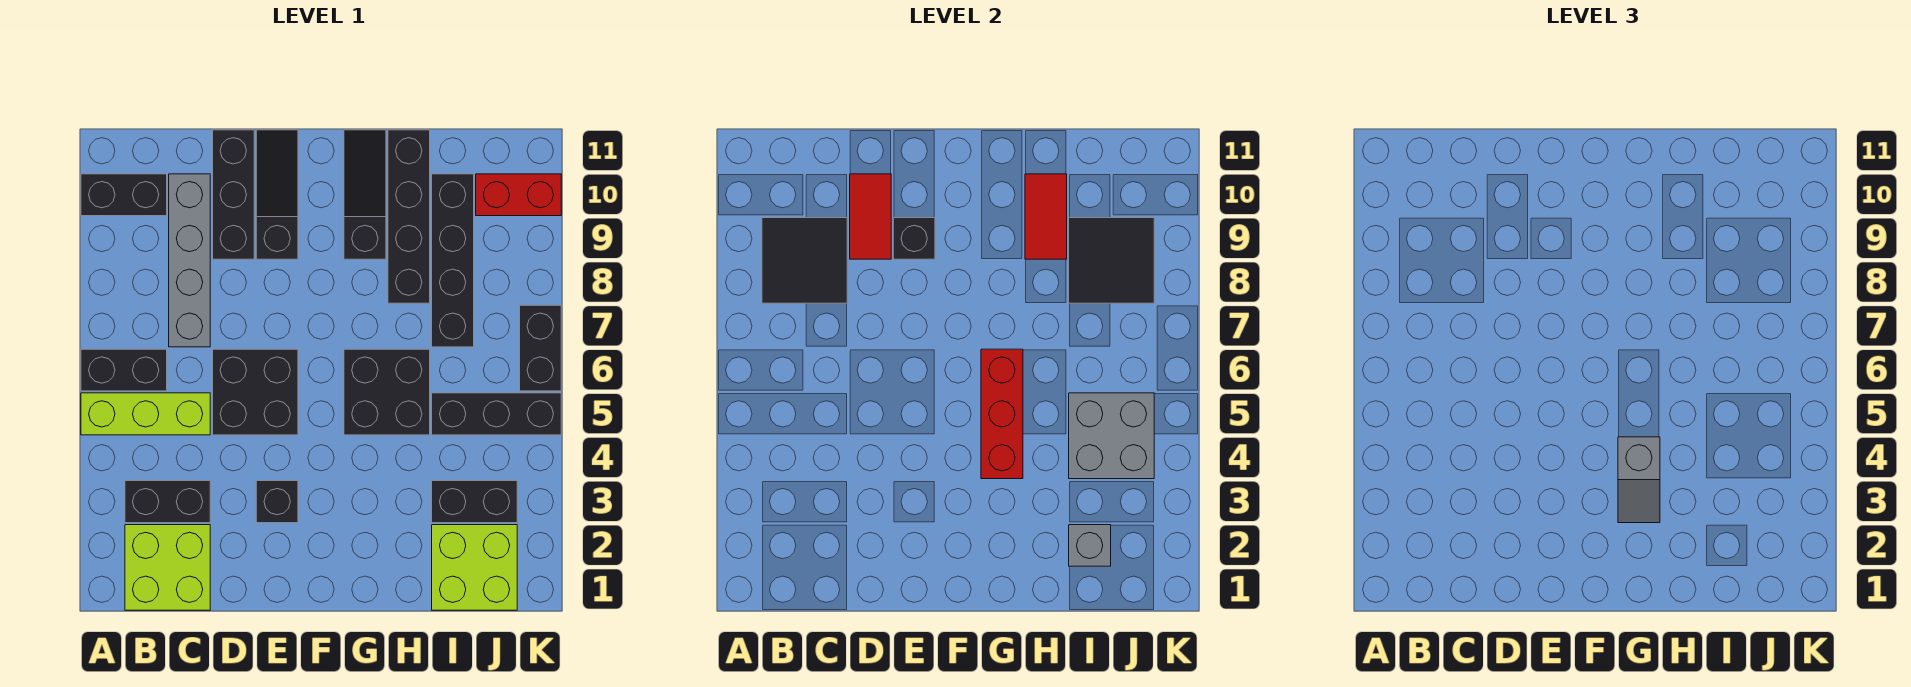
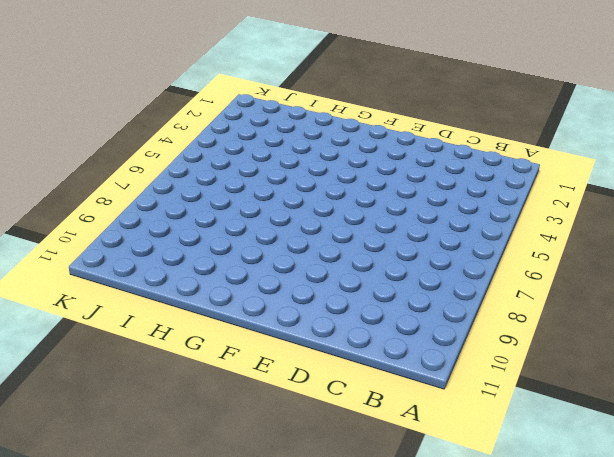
none -> lime 1x3 brick [81,393,210,435]
none -> black 1x2 brick [81,349,167,391]
none -> black 1x2 brick [81,174,167,216]

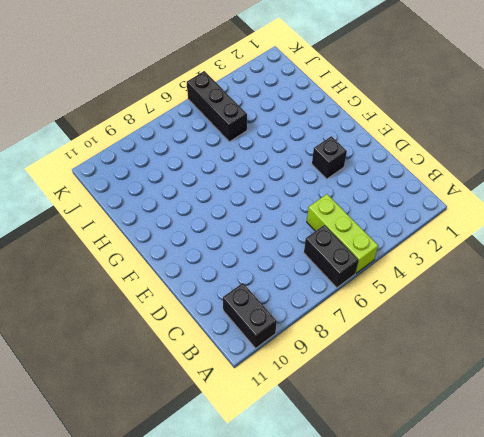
none -> lime 2x2 brick [125,525,210,610]
none -> black 1x2 brick [125,481,210,523]
none -> grey 1x4 brick [169,174,210,347]

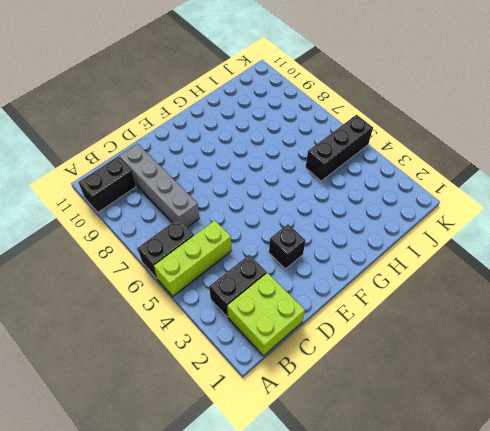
none -> black 2x2 brick [213,349,298,435]
none -> black 1x3 brick [213,130,254,259]
none -> black 1x3 slope [256,130,298,259]

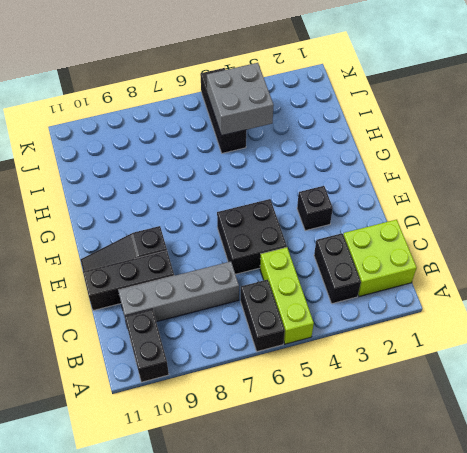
none -> black 2x2 brick [344,349,430,435]
none -> black 1x3 slope [344,130,386,259]
none -> black 1x4 brick [388,130,430,303]

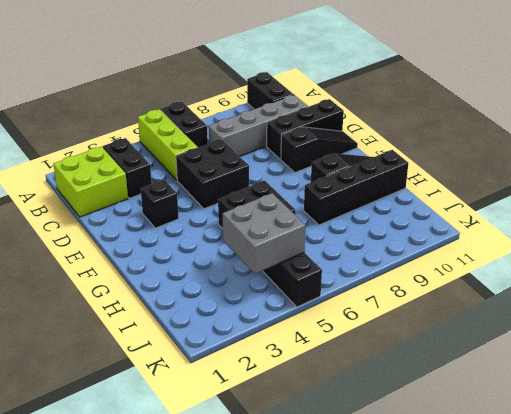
none -> lime 2x2 brick [432,525,517,610]
none -> black 1x2 brick [432,481,517,523]
none -> black 1x4 brick [432,174,474,347]

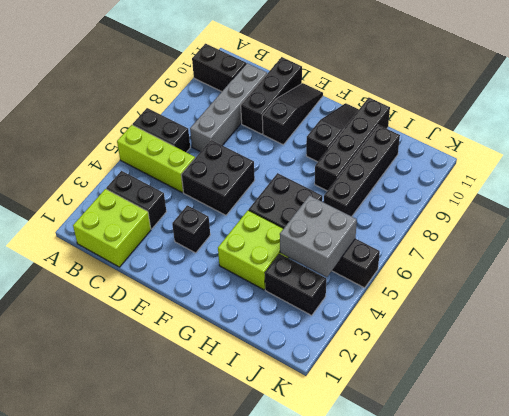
lime 2x2 brick [218,210,289,290] -> lime 2x2 brick moved to [432,525,517,610]
none -> red 1x2 brick [476,174,561,216]
none -> black 1x2 brick [520,305,561,391]
none -> black 2x2 tile [762,218,847,303]

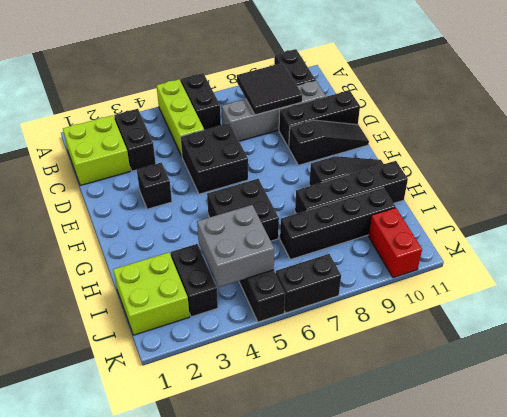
none -> red 1x2 tile [850,174,891,259]
none -> black 1x1 brick [893,218,935,259]
none -> red 1x3 brick [981,349,1023,479]

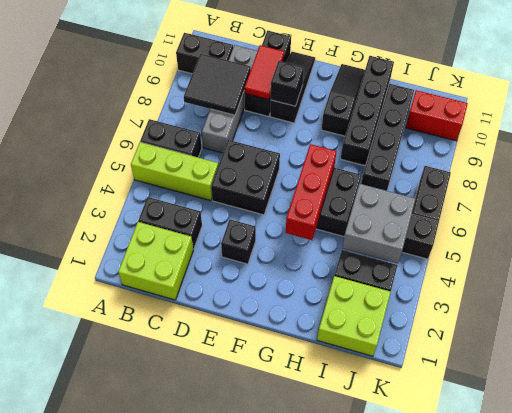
none -> red 1x2 tile [1025,174,1067,259]
none -> grey 1x1 brick [1069,525,1111,566]
none -> black 2x2 tile [1069,218,1154,303]

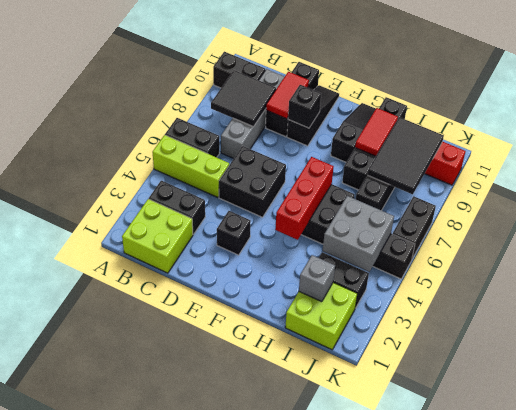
black 2x3 tile [367,117,444,194] -> black 2x2 tile [1069,218,1154,303]
none -> grey 1x2 slope [1618,437,1660,523]

